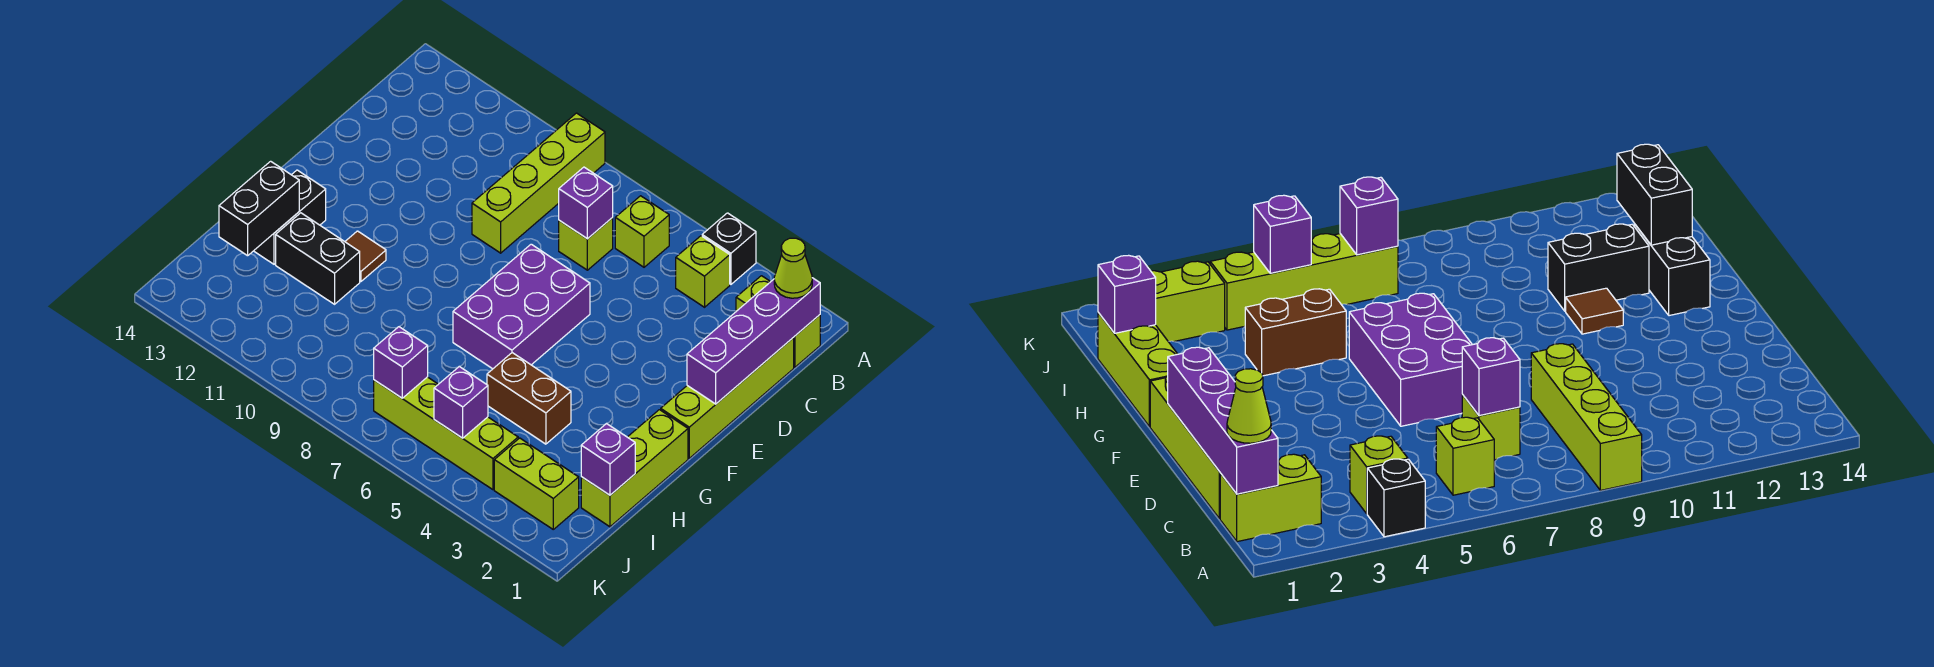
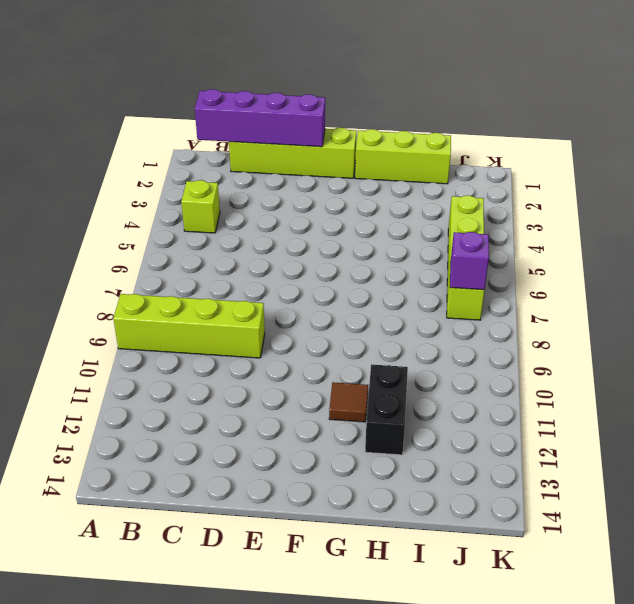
none -> black 1x1 brick [702,213,756,284]
none -> lime 1x2 brick [736,276,820,367]
none -> lime 1x1 brick [615,196,669,267]

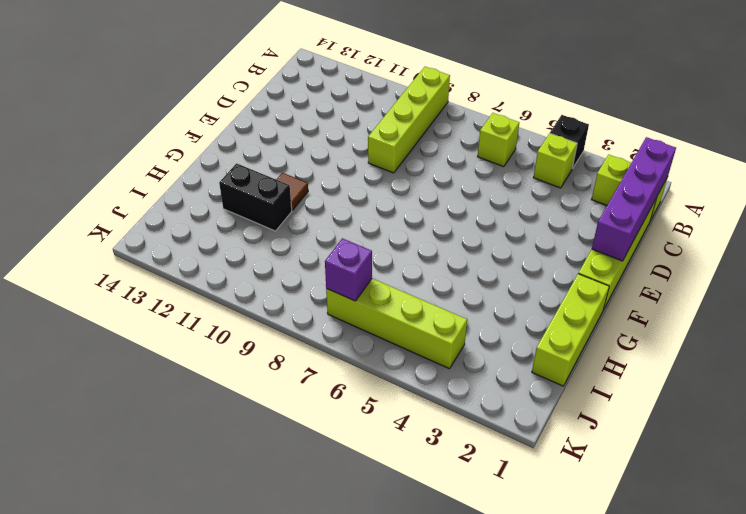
none -> lime 1x1 brick [559,218,613,270]
none -> purple 2x3 brick [453,244,590,369]
none -> black 1x2 brick [254,170,326,264]

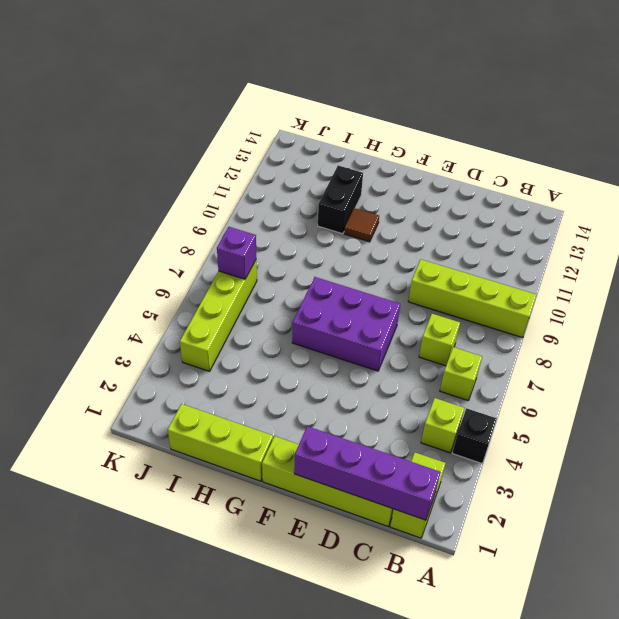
none -> black 1x2 brick [254,170,326,264]
none -> brown 1x2 brick [487,353,571,444]
none -> lime 1x2 brick [494,438,579,529]

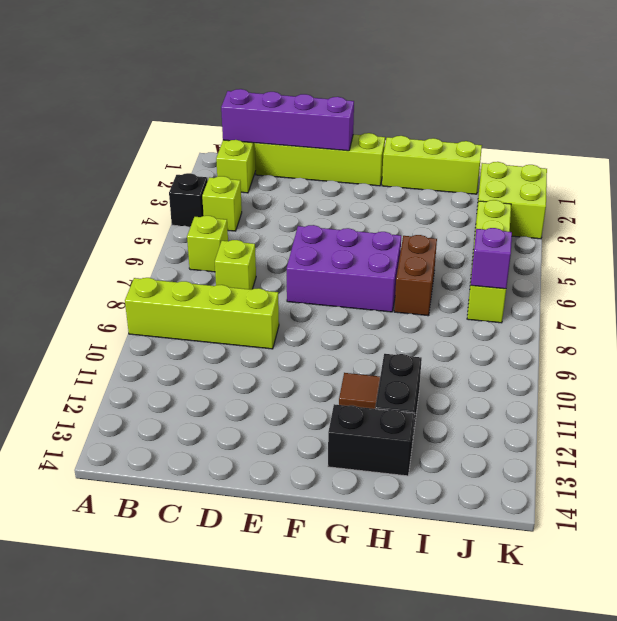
brown 1x2 brick [394,235,437,316] -> brown 1x2 brick moved to [487,353,571,444]
lime 2x2 brick [476,162,547,239] -> lime 1x2 brick [494,438,579,529]
none -> purple 1x1 brick [559,167,613,239]
none -> black 1x2 brick [219,161,299,256]
none -> purple 1x1 brick [581,423,635,495]

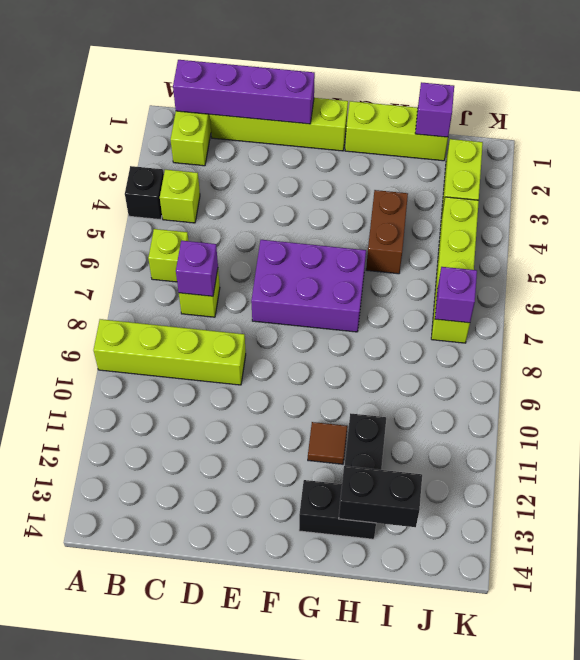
none -> purple 1x1 brick [434,366,488,438]
none -> lime 1x1 cone [774,238,812,298]

